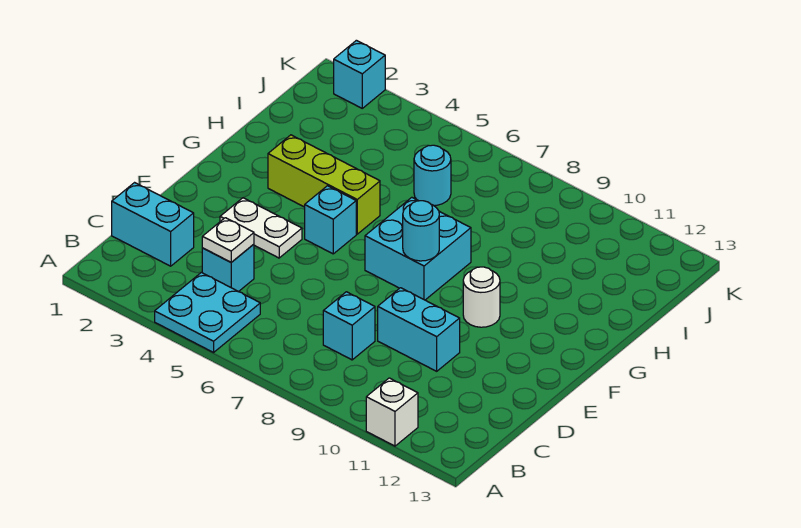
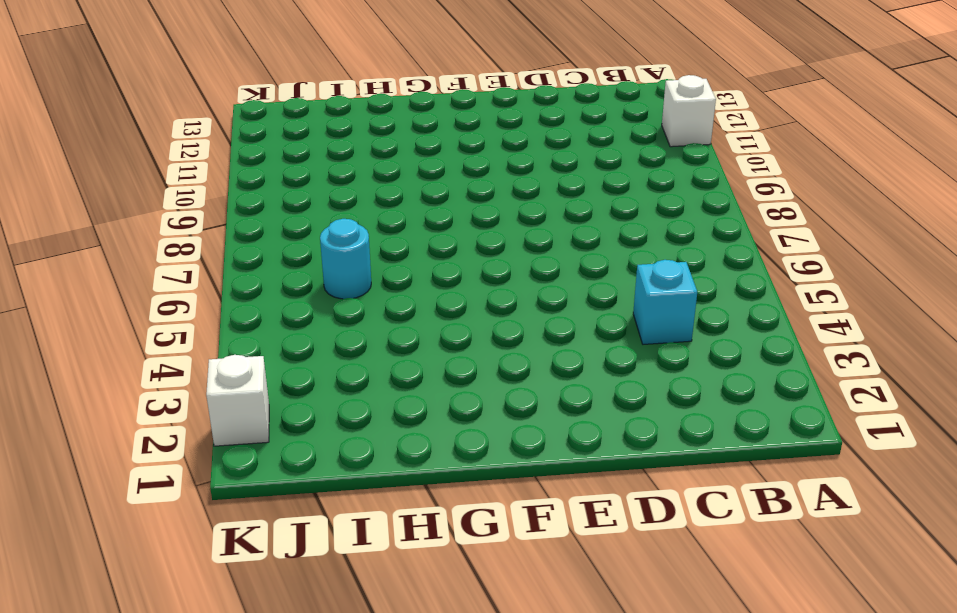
white 1x1 brick [206,355,269,446] -> cyan 1x1 brick [334,40,385,108]
none -> cyan 2x2 plate [155,272,260,352]
none -> cyan 1x2 brick [112,183,194,266]
none -> cyan 1x1 brick [323,292,375,360]

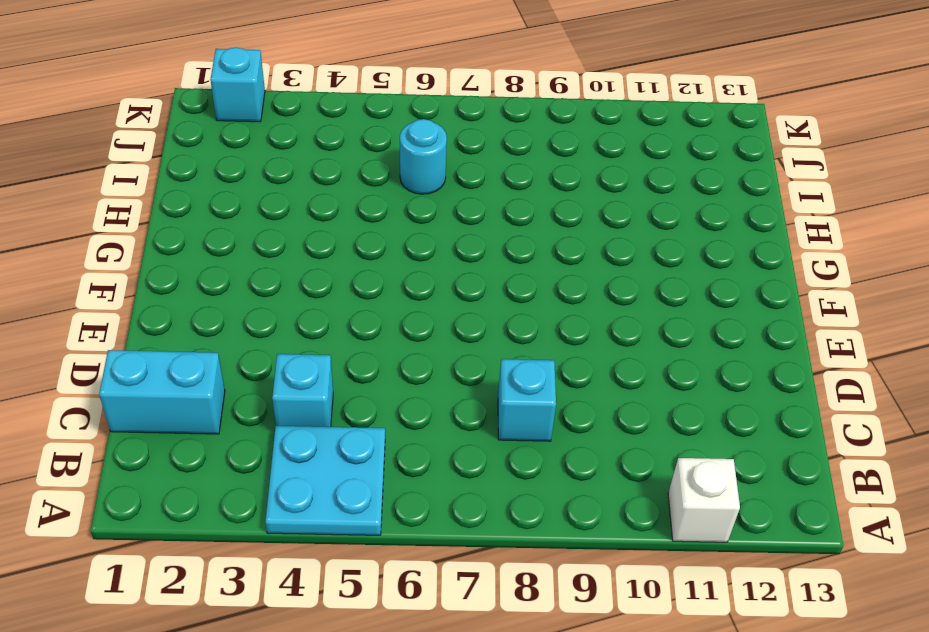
none -> cyan 1x2 brick [378,288,460,371]
none -> white 1x2 plate [220,198,302,258]
none -> cyan 1x1 brick [305,186,356,254]

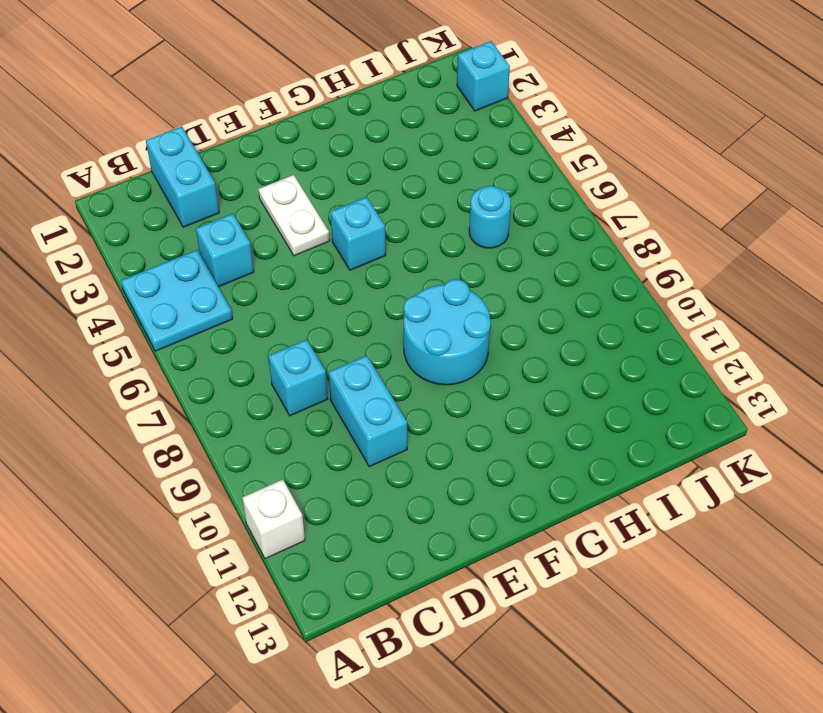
cyan 2x2 round brick [404,279,491,385] -> cyan 2x2 brick [365,197,471,300]
none -> white 1x1 round brick [463,267,500,327]
none -> lime 1x3 brick [268,135,380,234]
none -> white 1x1 plate [202,218,254,262]

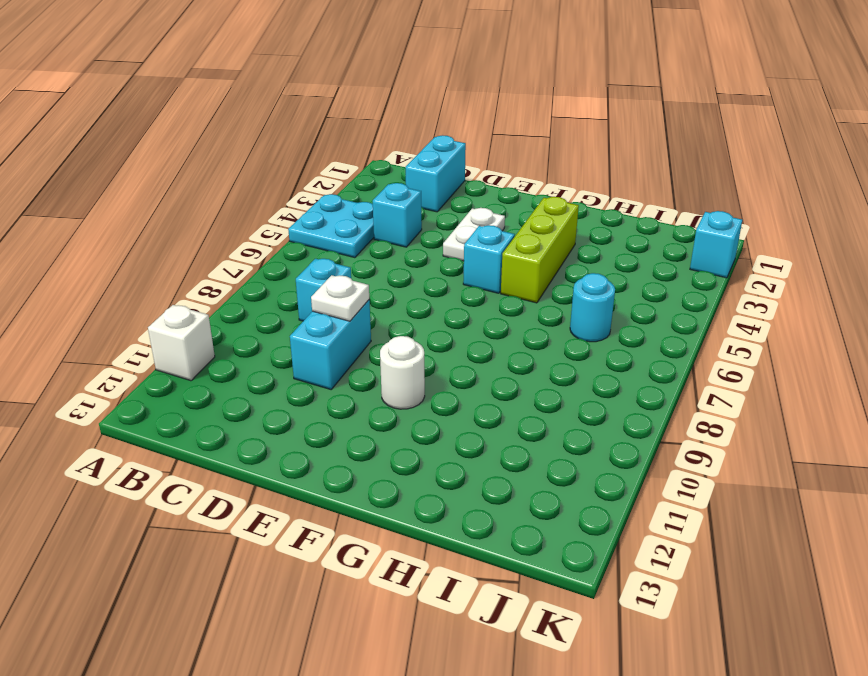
white 1x1 plate [311,275,369,321] -> white 1x1 plate moved to [202,218,254,262]
none -> cyan 2x2 brick [365,197,471,300]
none -> cyan 1x1 round brick [403,201,439,261]

